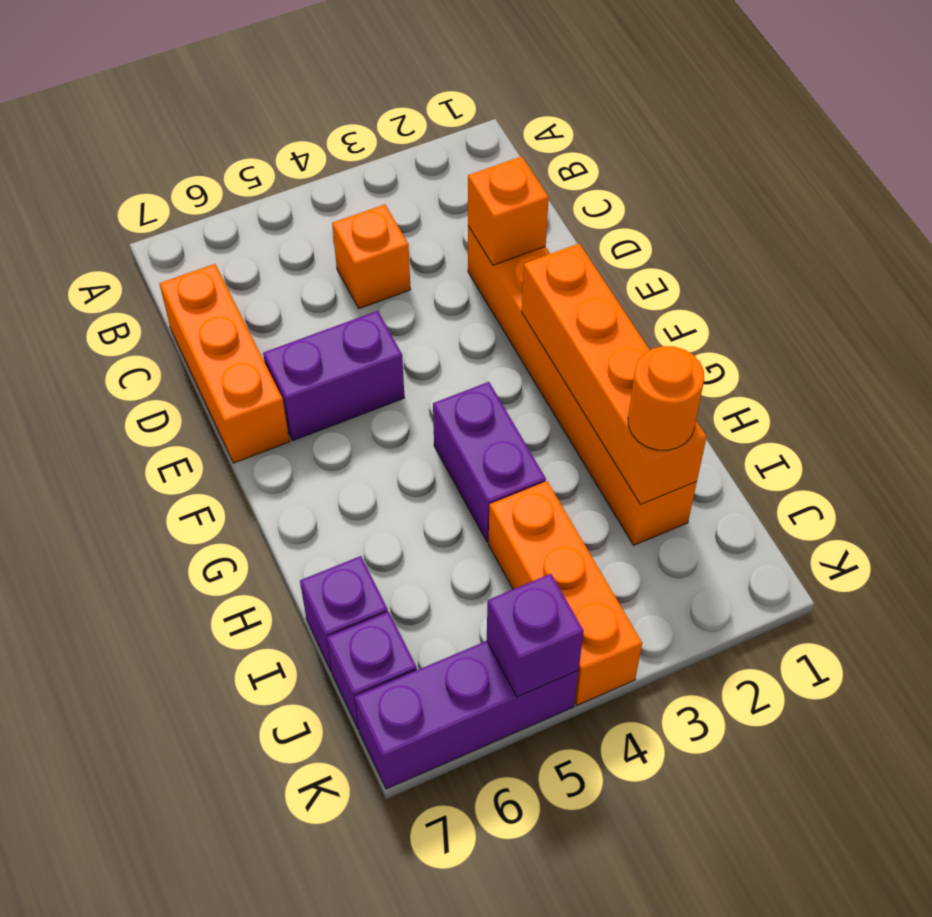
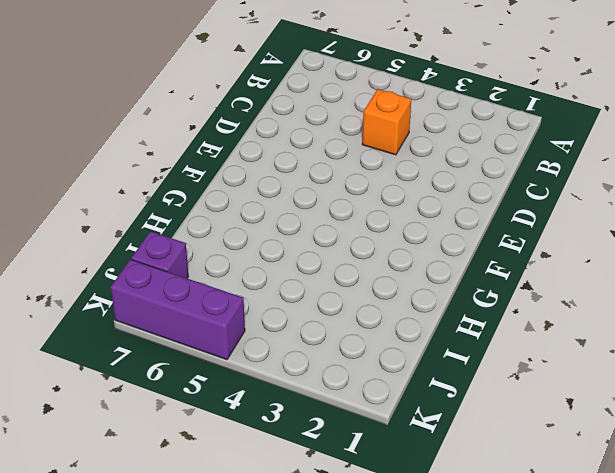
none -> orange 1x3 brick [159,264,290,463]
none -> orange 1x6 brick [468,226,697,545]
none -> purple 1x2 brick [263,311,405,441]

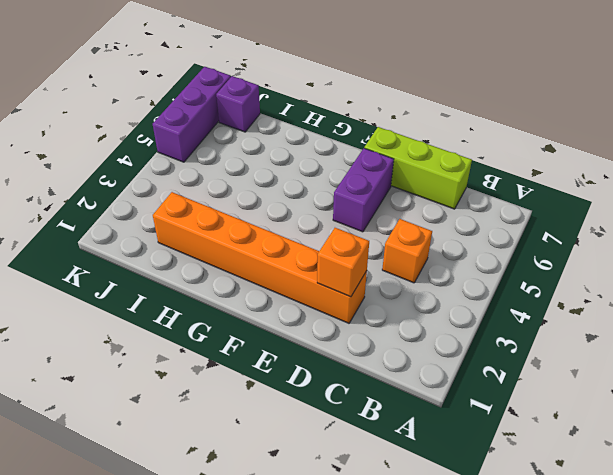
lime 1x3 brick [364,127,472,209] -> orange 1x3 brick [159,264,290,463]
none -> purple 1x2 brick [433,382,546,542]
none -> orange 1x3 brick [489,481,642,705]
none -> purple 1x1 brick [300,556,388,672]

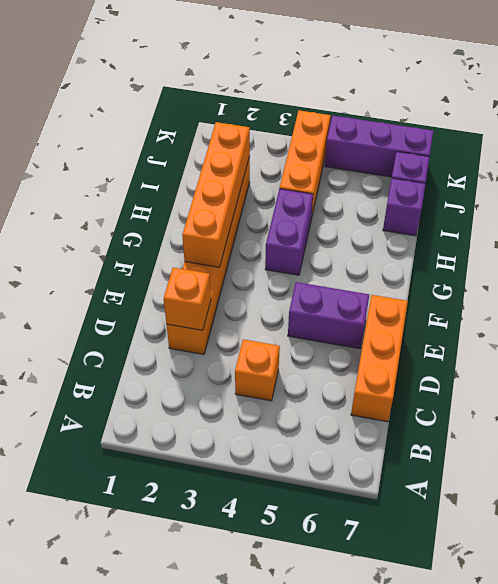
none -> purple 1x1 brick [487,574,584,697]
none -> orange 1x1 round brick [628,346,704,450]

